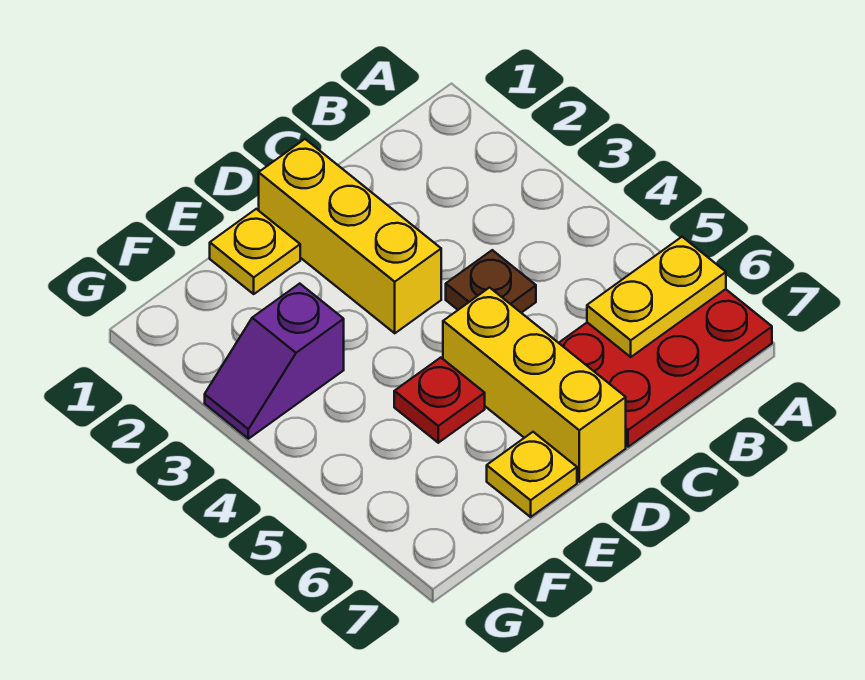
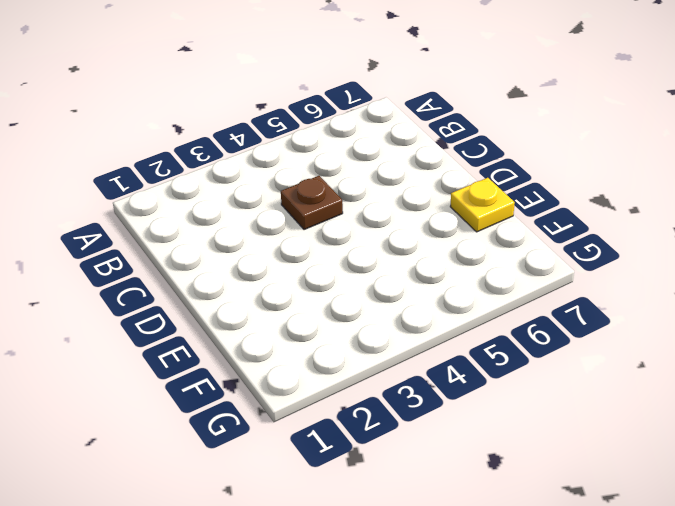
none -> red 2x3 plate [559,289,772,447]
none -> yellow 1x3 brick [259,139,441,333]

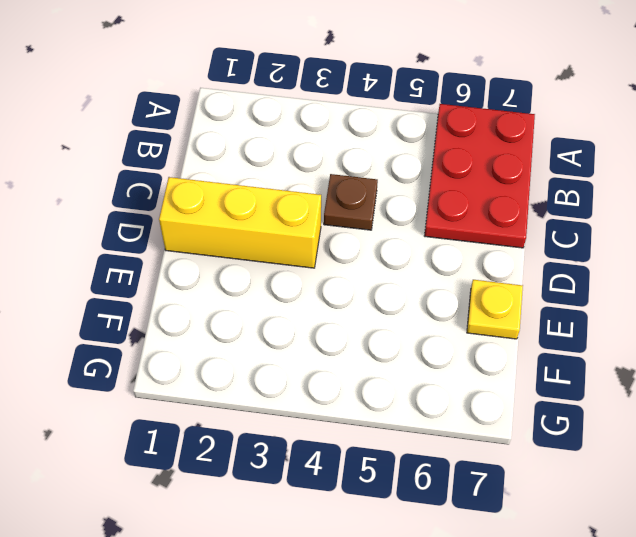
none -> yellow 1x3 brick [443,288,626,482]
none -> yellow 1x1 plate [210,209,300,294]

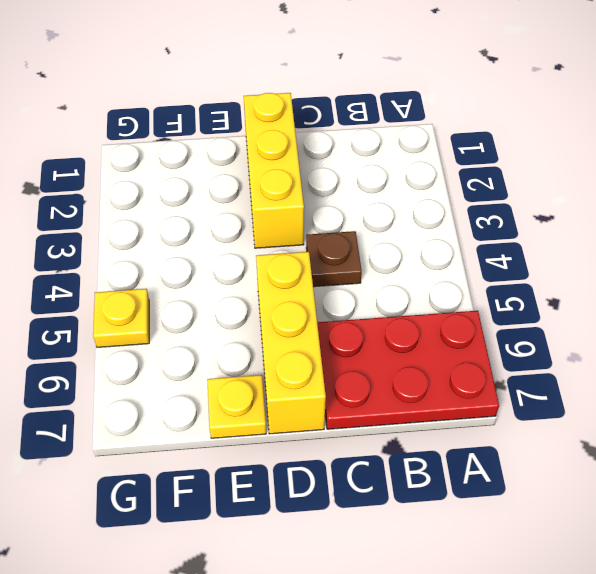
yellow 1x1 plate [93,289,149,347] -> yellow 1x1 plate moved to [210,209,300,294]
none -> red 1x1 plate [394,358,485,443]
none -> purple 1x2 slope [205,284,344,439]

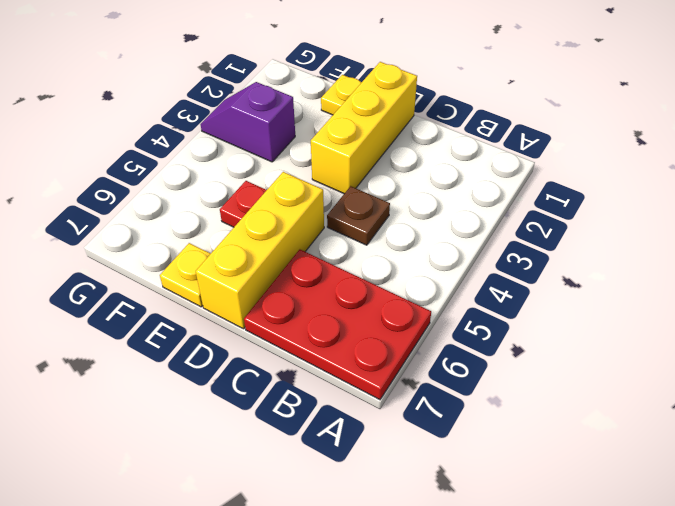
none -> yellow 1x2 plate [587,237,726,357]

